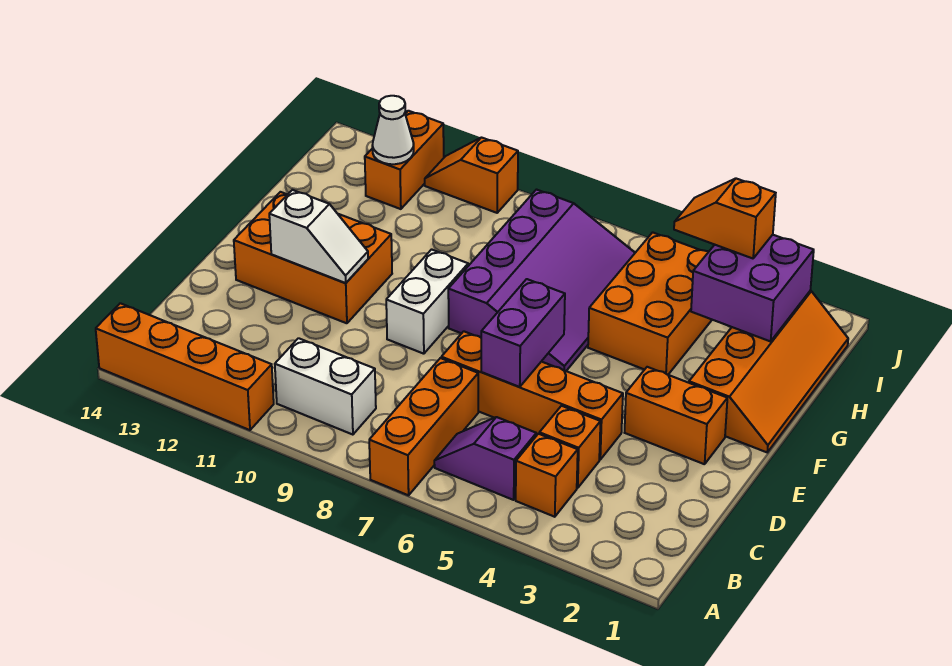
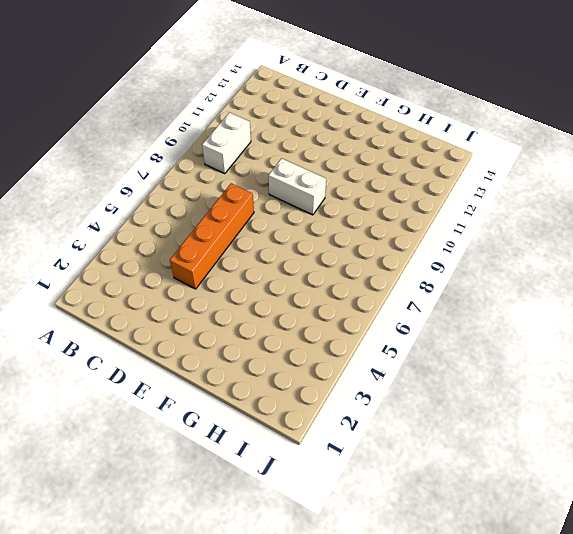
none -> orange 1x3 brick [369,358,478,495]
none -> orange 1x4 brick [96,303,274,430]
none -> orange 1x1 brick [516,434,578,517]

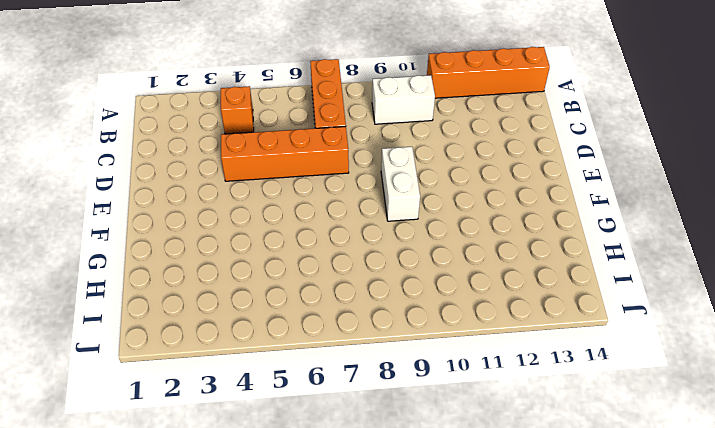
none -> purple 1x2 slope [434,417,536,500]
none -> orange 1x1 brick [539,406,601,488]
none -> orange 1x2 brick [625,367,727,464]

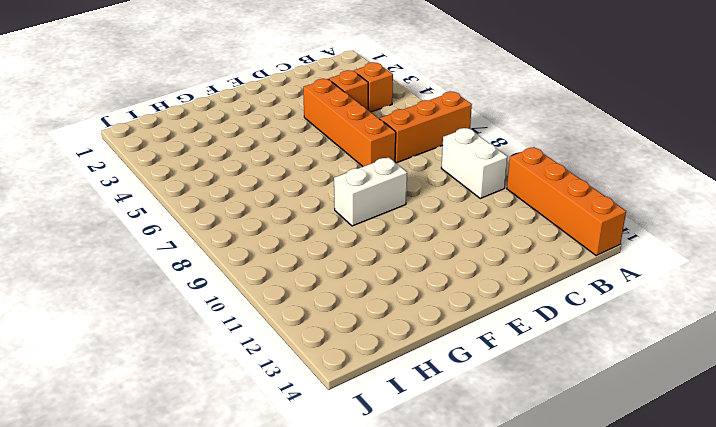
none -> purple 1x2 slope [434,417,536,500]
none -> orange 1x2 brick [625,367,727,464]
none -> orange 2x3 brick [234,192,392,323]

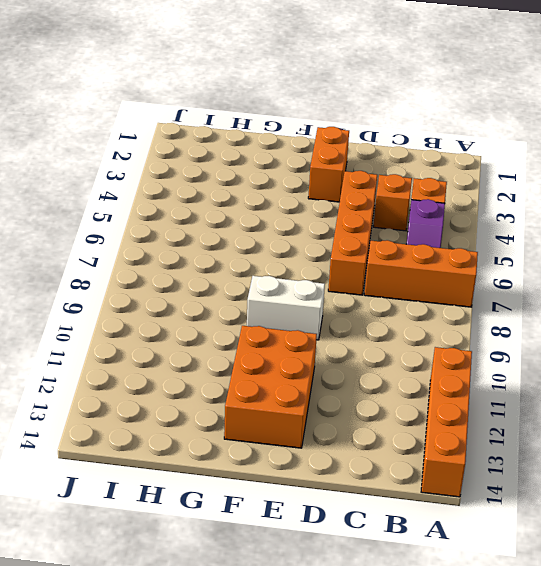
none -> white 1x2 brick [275,338,376,435]
none -> orange 2x4 slope [689,291,848,452]
none -> purple 3x4 slope [448,190,635,371]

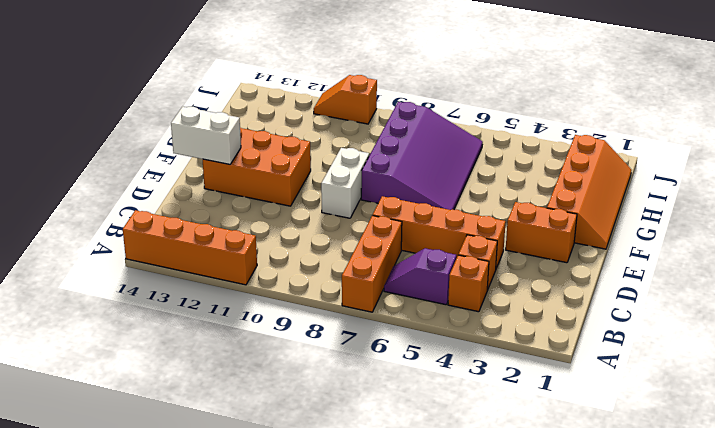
white 1x2 brick [171,107,241,164] -> white 1x2 brick moved to [275,338,376,435]
none -> orange 2x3 brick [588,232,712,375]
none -> orange 1x2 brick [365,111,444,209]
none -> purple 1x2 brick [481,279,565,387]

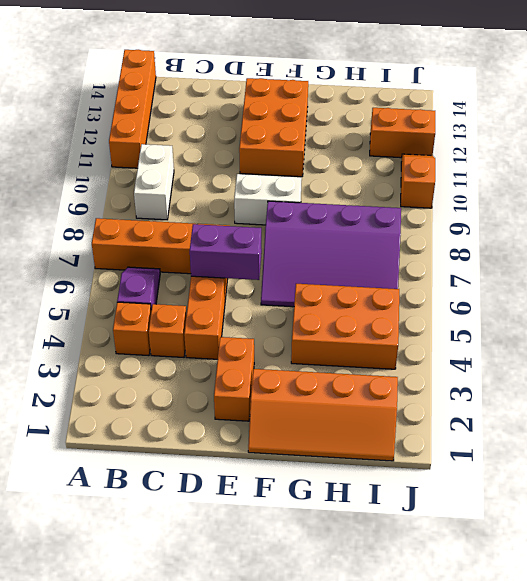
none -> white 1x2 slope [269,190,368,283]
none -> purple 2x2 brick [691,235,814,341]
none -> white 1x1 cone [372,96,414,164]

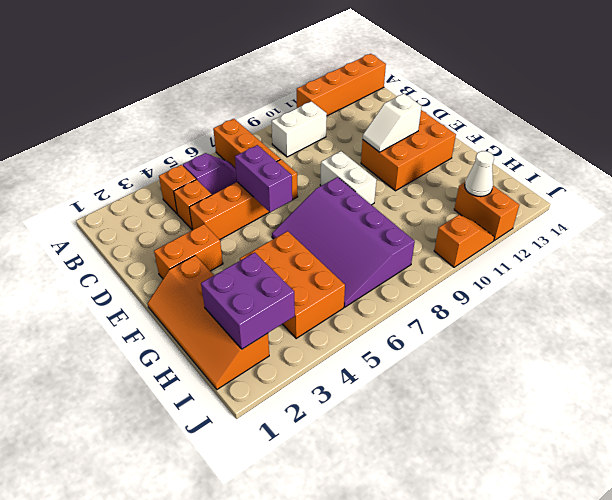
none -> orange 1x2 slope [674,179,776,258]

